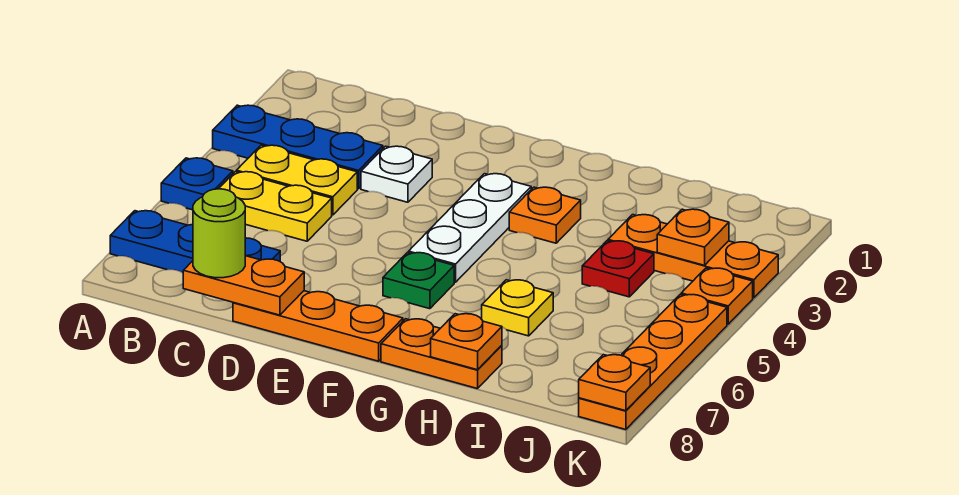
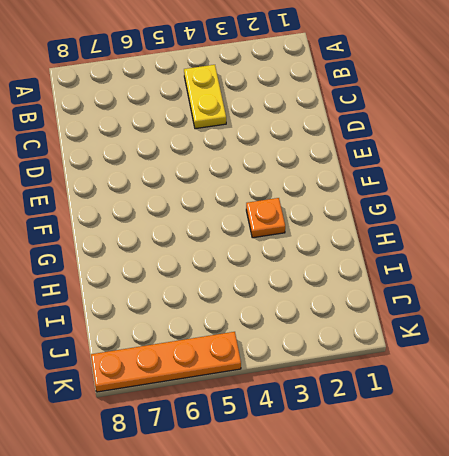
none -> blue 1x3 plate [213,105,383,189]
none -> blue 1x1 plate [161,158,233,210]
none -> blue 1x3 plate [110,211,280,273]

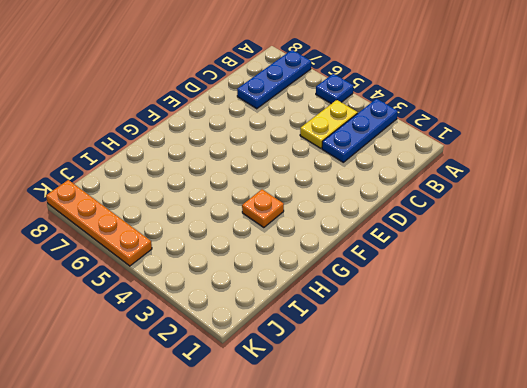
none -> yellow 1x2 plate [219,172,332,241]
none -> white 1x1 plate [361,146,432,202]
none -> orange 1x3 plate [233,291,403,361]

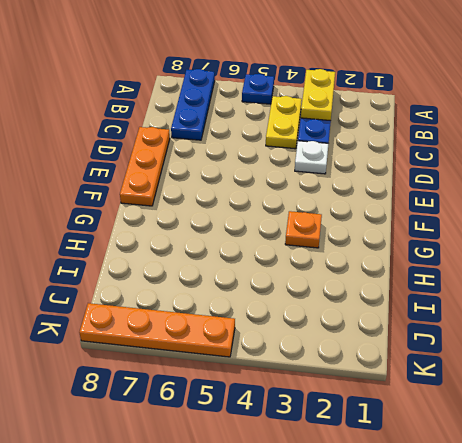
yellow 1x2 plate [301,69,335,121] -> yellow 1x2 plate moved to [219,172,332,241]
none -> white 1x3 plate [409,174,531,282]
none -> green 1x1 plate [383,253,454,309]
none -> orange 1x2 plate [381,319,502,389]

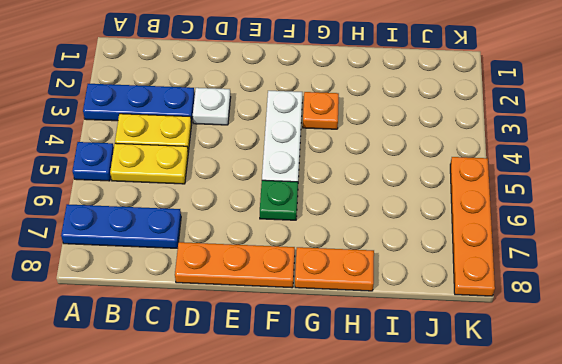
none -> yellow 1x1 plate [482,280,553,336]
none -> orange 1x3 plate [608,215,778,298]
none -> red 1x1 plate [582,241,654,297]

